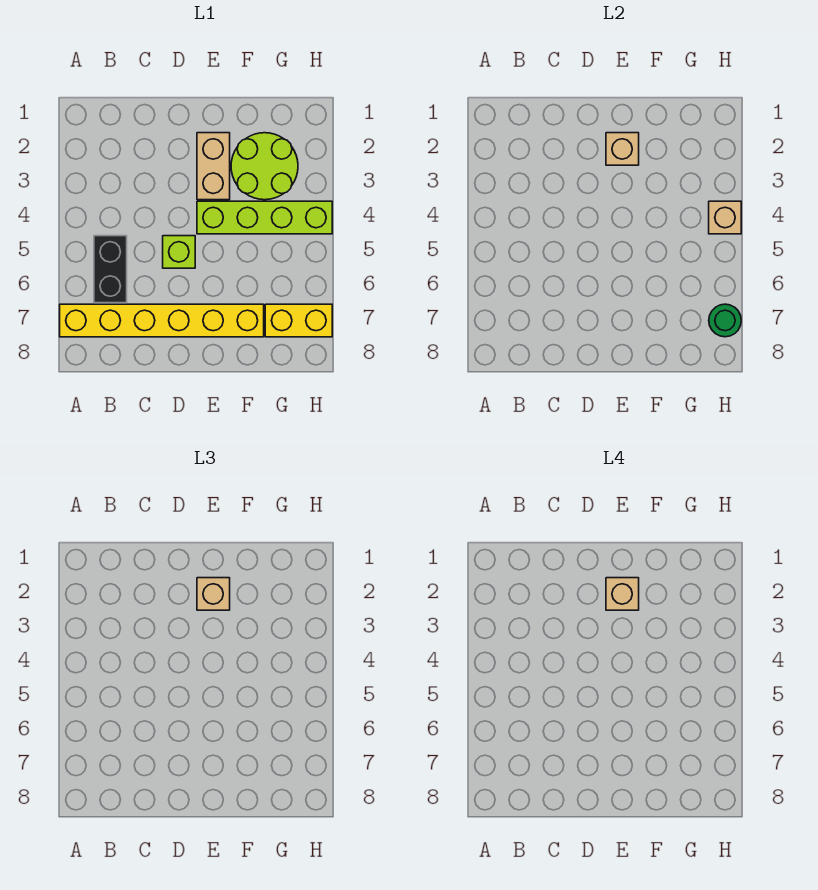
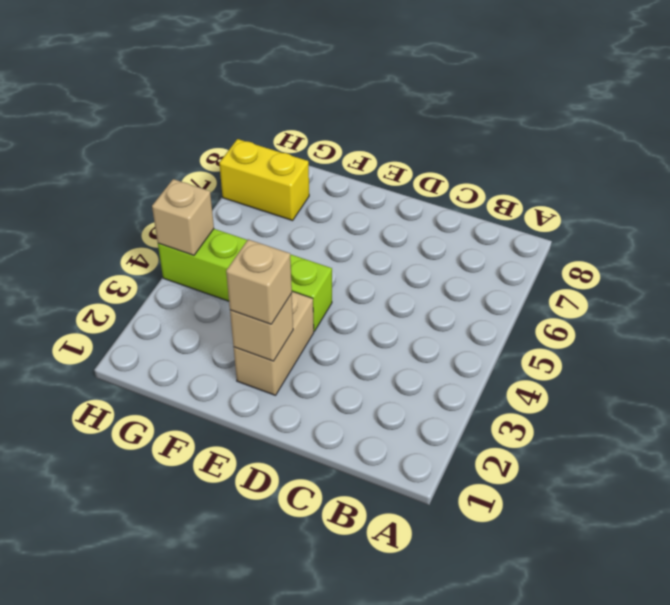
none -> yellow 1x6 brick [60,304,264,337]
none -> black 1x2 brick [94,236,127,303]
none -> lime 1x1 brick [163,236,195,268]

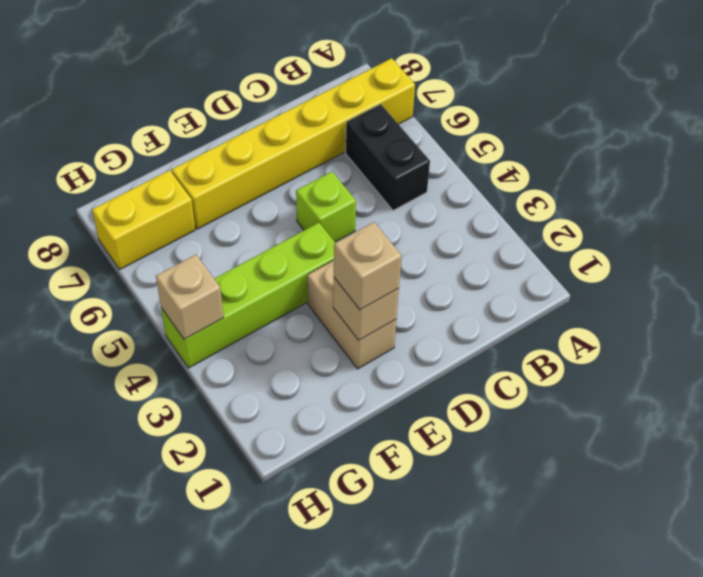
none -> lime 2x2 round brick [231,133,298,200]
none -> green 1x1 round brick [709,304,741,337]
none -> tan 1x1 brick [606,578,639,610]

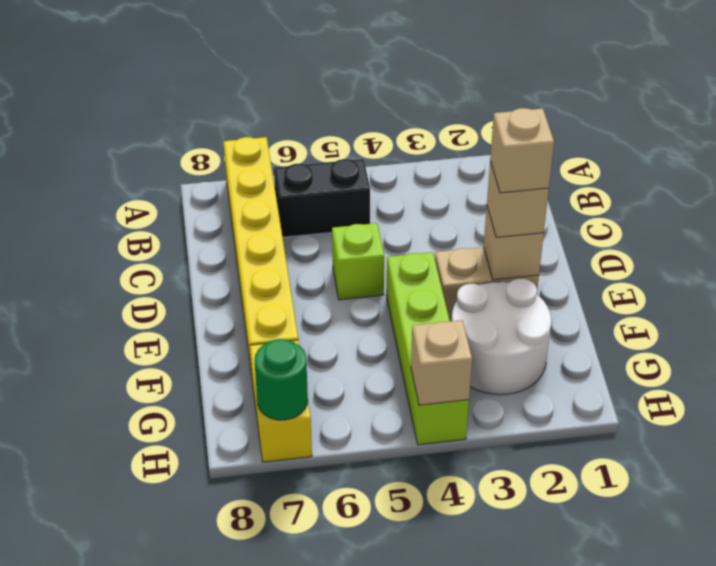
white 2x2 round brick [452,279,551,395] -> lime 2x2 round brick [231,133,298,200]

